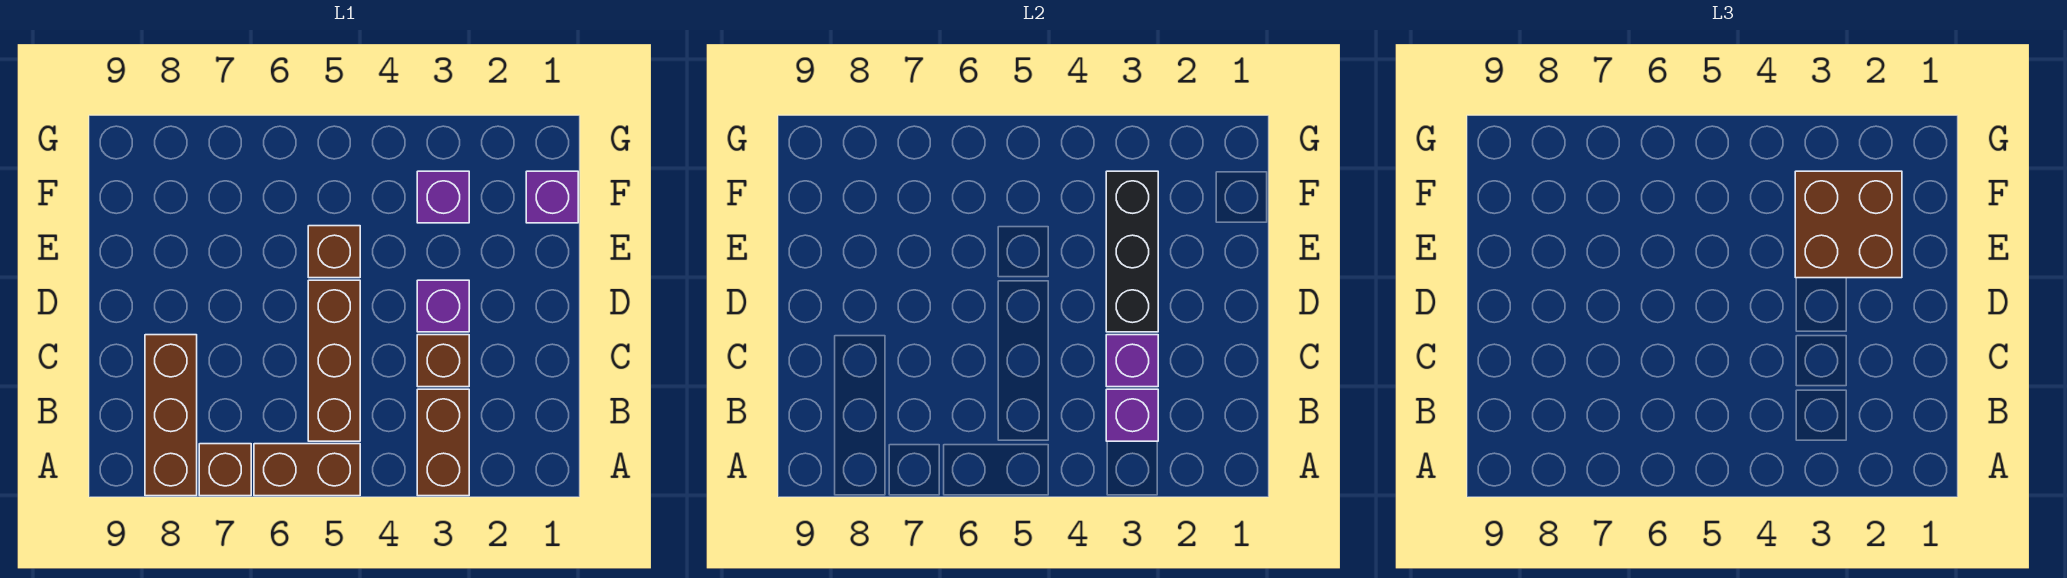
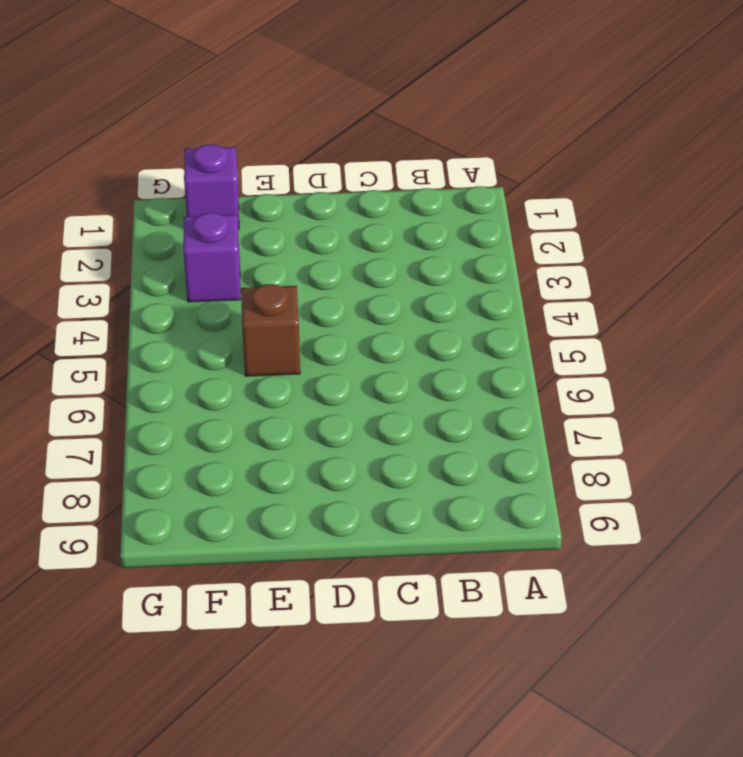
none -> brown 1x2 brick [417,389,469,496]
none -> brown 1x2 brick [254,444,360,496]
none -> brown 1x1 brick [199,444,251,496]

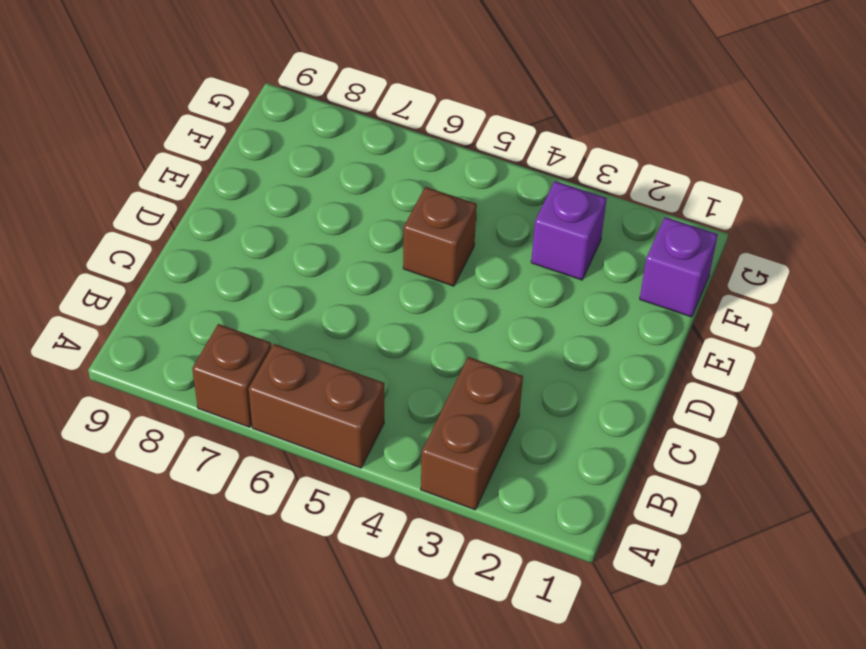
none -> brown 1x3 brick [145,335,197,496]
none -> brown 1x3 brick [308,280,360,441]
none -> brown 1x1 brick [417,335,469,387]

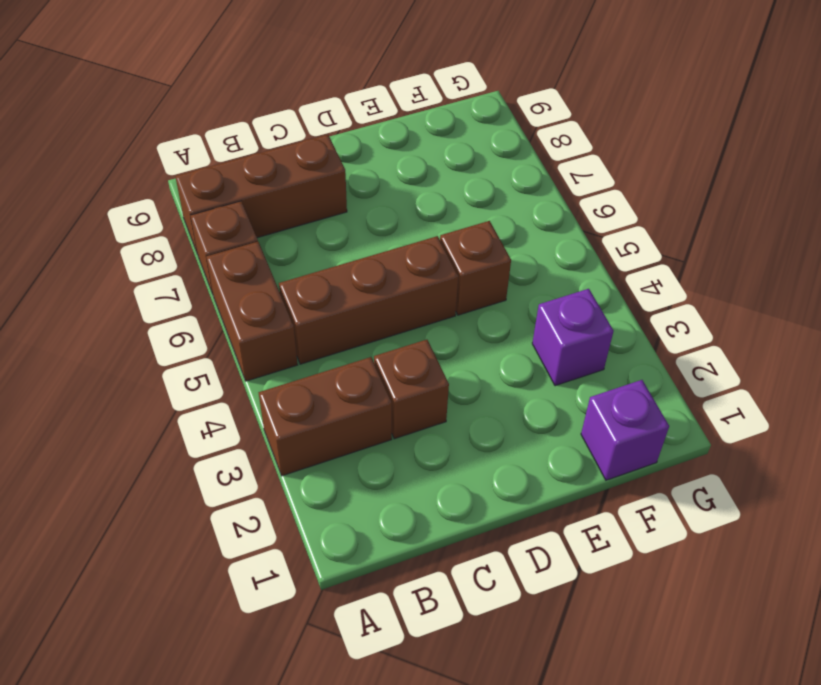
none -> purple 1x1 brick [417,280,469,332]
none -> purple 1x1 brick [1106,389,1158,441]
none -> purple 1x1 brick [1106,335,1158,387]

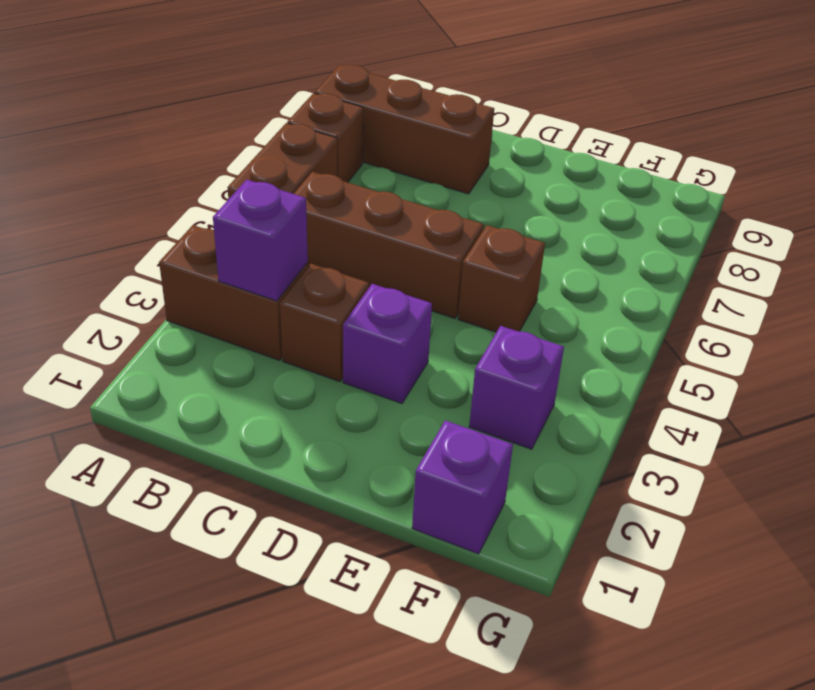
none -> purple 1x1 brick [1106,335,1158,387]
none -> black 1x3 brick [1106,171,1158,332]
none -> brown 2x2 brick [1795,171,1902,278]

